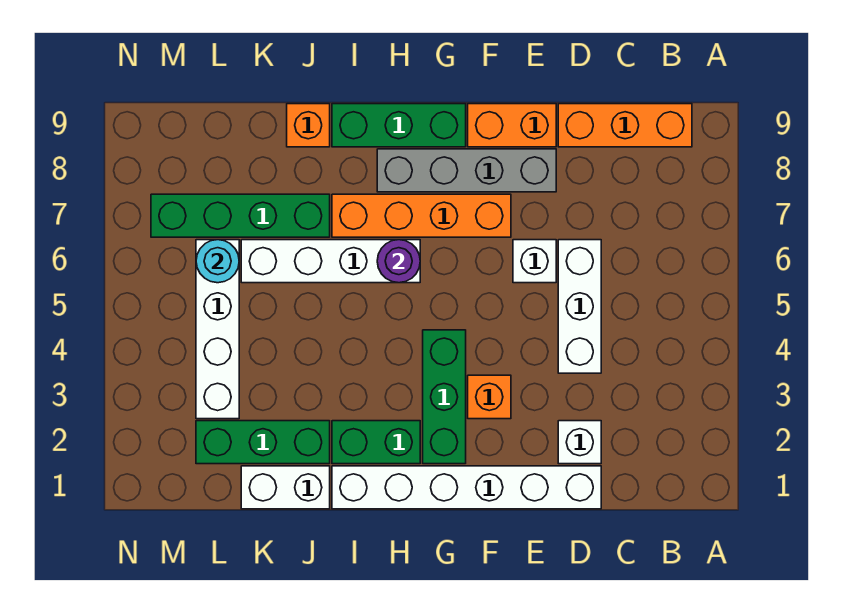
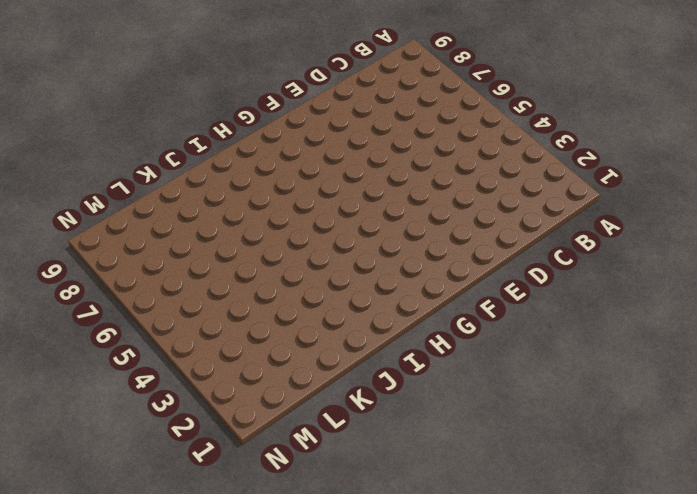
none -> orange 1x3 brick [558,104,692,147]
none -> white 1x6 brick [332,466,601,509]
none -> white 1x1 brick [558,421,601,464]

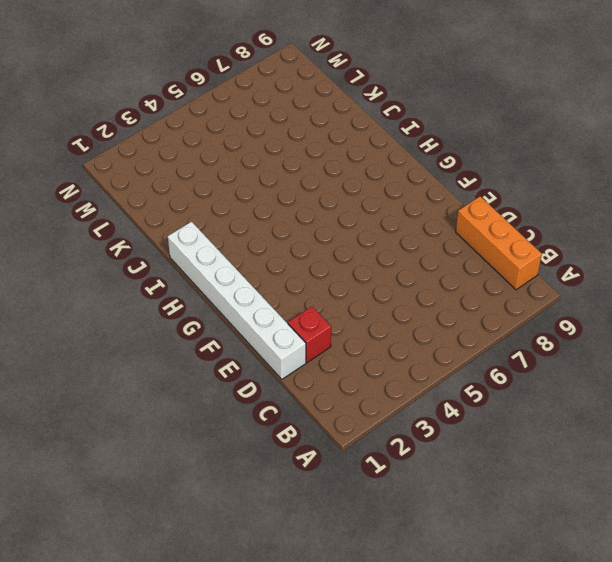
red 1x1 brick [288,307,331,363] -> white 1x1 brick [558,421,601,464]
none -> white 1x3 brick [558,240,601,373]
none -> white 1x1 brick [513,240,556,283]
none -> grey 1x4 brick [377,149,556,192]

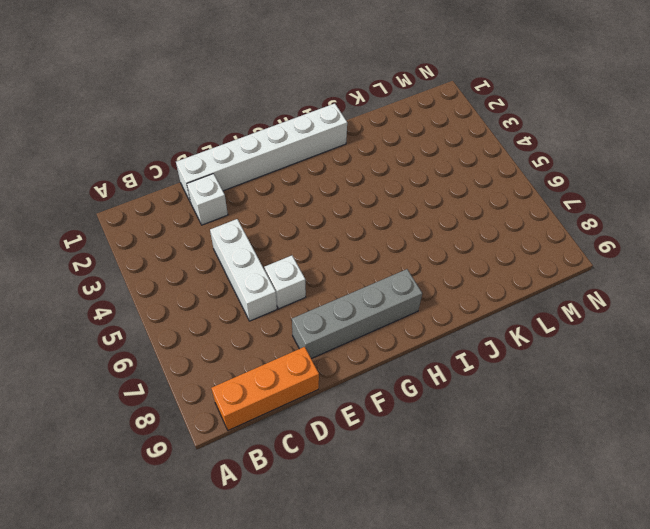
none -> orange 1x2 brick [468,104,556,147]
none -> orange 1x1 brick [468,375,511,419]
none -> orange 1x4 brick [332,194,511,237]

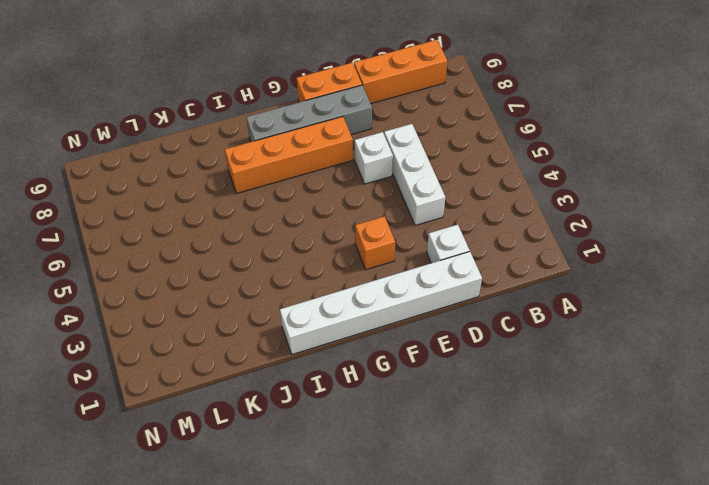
none -> green 1x3 brick [423,330,466,464]
none -> green 1x3 brick [332,104,466,147]
none -> green 1x2 brick [332,421,420,464]

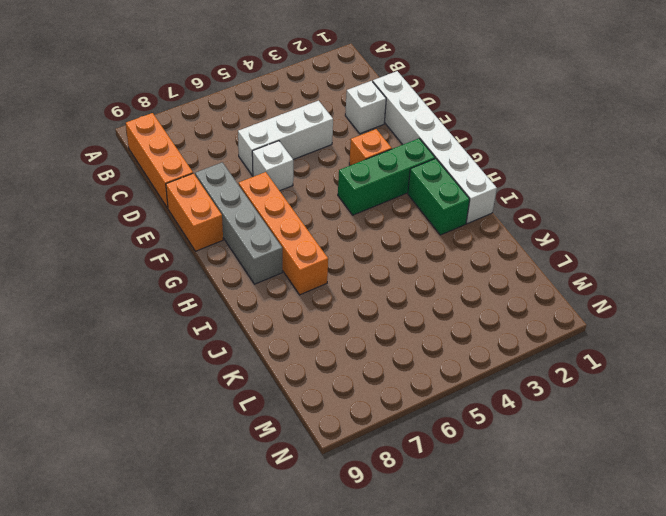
none -> green 1x3 brick [332,104,466,147]
none -> white 1x4 brick [241,240,420,283]
none -> white 1x2 brick [241,466,330,509]

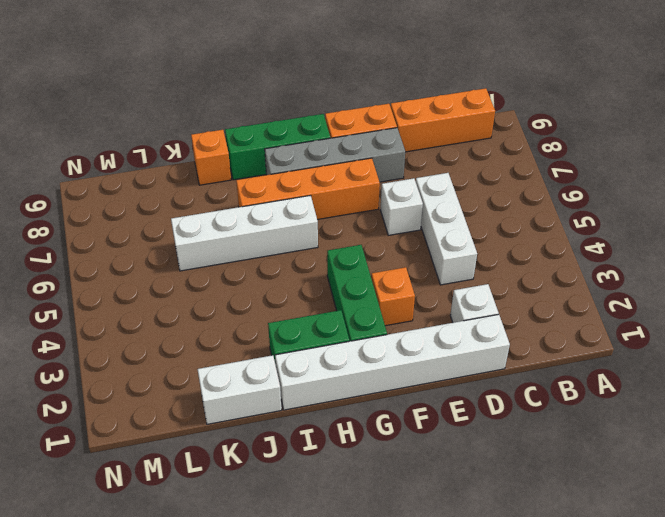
none -> green 1x3 brick [196,421,330,464]
none -> green 1x4 brick [151,194,330,237]
none -> white 1x4 brick [196,240,239,419]

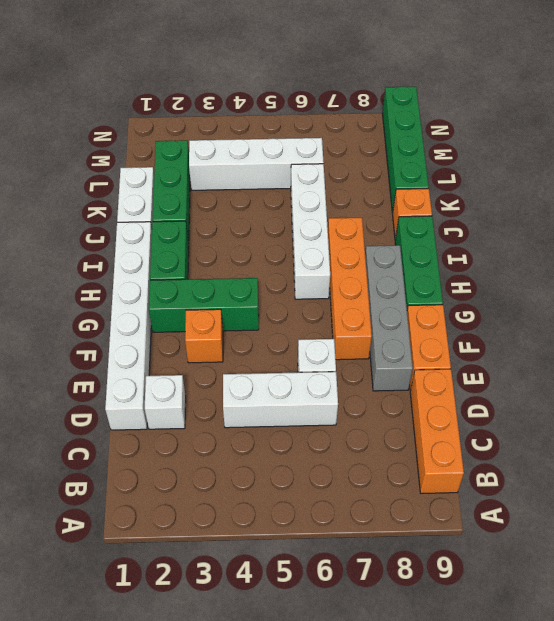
green 1x4 brick [383,86,429,212] -> green 1x4 brick moved to [151,194,330,237]
none -> purple 1x1 round brick [377,240,420,283]
none -> cyan 1x1 round brick [196,240,239,283]

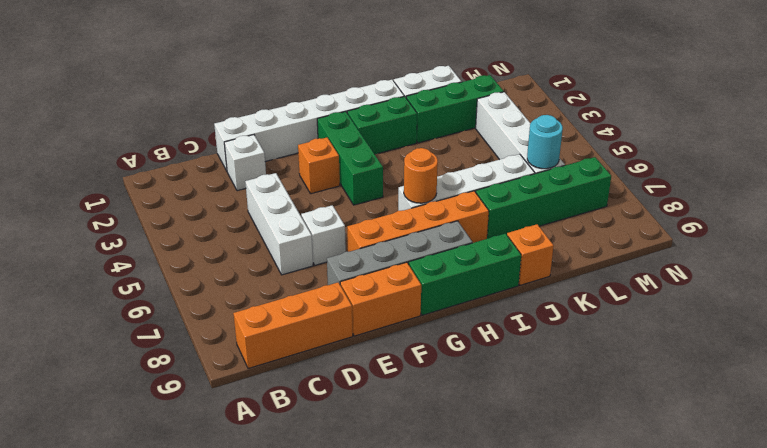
orange 1x1 round brick [404,148,438,203] -> purple 1x1 round brick [377,240,420,283]

